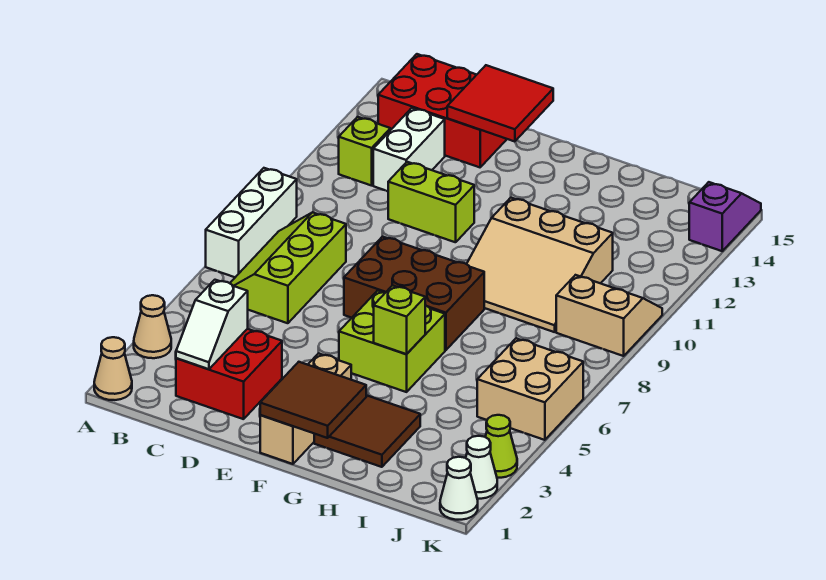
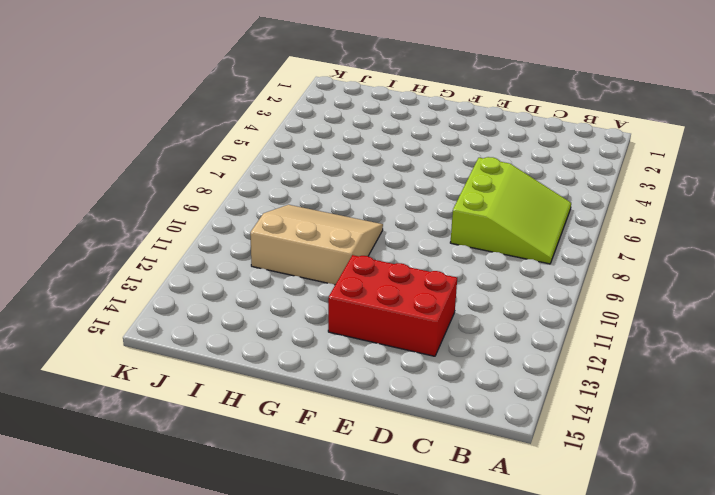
lime 3x3 slope [450,157,571,264] -> lime 2x3 slope [230,212,346,323]
red 2x3 brick [328,255,457,356] -> red 2x3 brick moved to [378,54,507,167]
none -> tan 1x1 cone [94,337,132,400]
none -> tan 1x1 cone [134,295,171,358]
none -> white 1x3 brick [206,168,297,277]

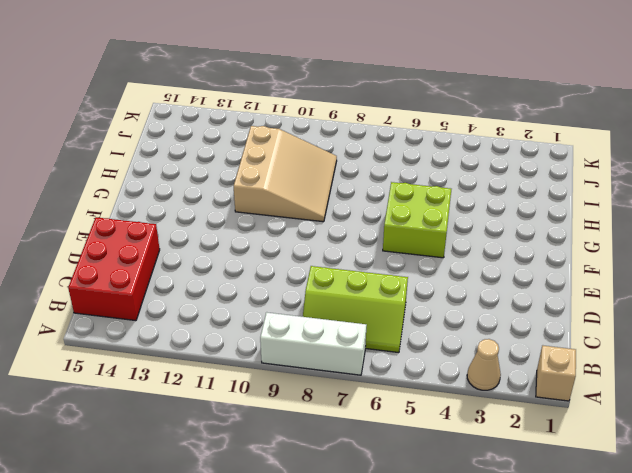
tan 1x1 brick [536,345,576,401] -> tan 1x1 cone [94,337,132,400]
none -> lime 1x1 brick [339,117,390,186]
none -> red 2x2 brick [176,329,282,419]
none -> white 1x2 brick [373,108,445,191]

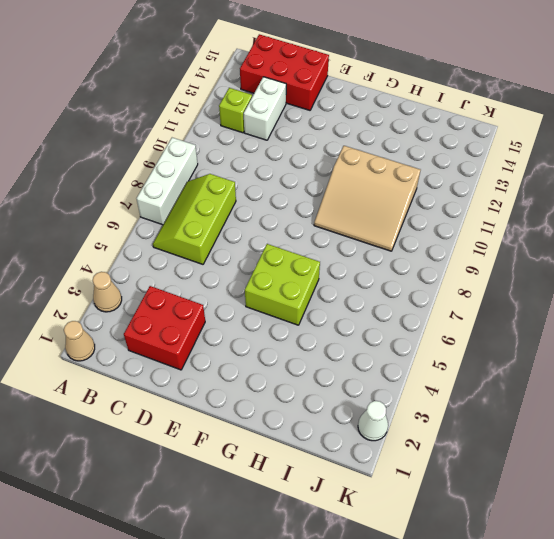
none -> lime 1x2 brick [388,162,474,242]
none -> brown 2x3 brick [344,237,484,350]
none -> tan 1x3 brick [260,353,351,464]

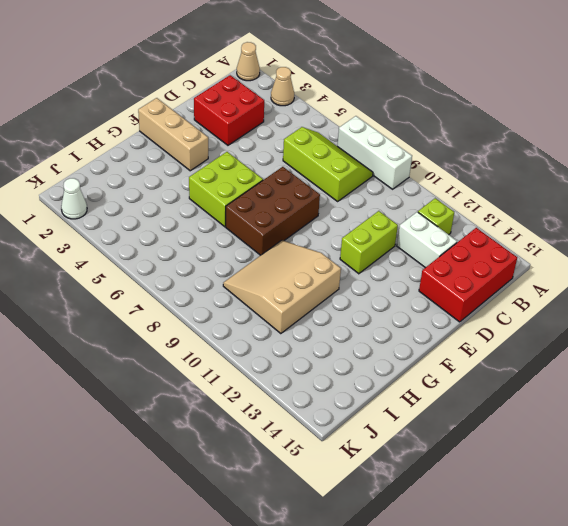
none -> brown 2x2 tile [314,395,420,467]
none -> tan 2x2 brick [477,338,583,440]
none -> tan 2x2 slope [556,275,662,356]

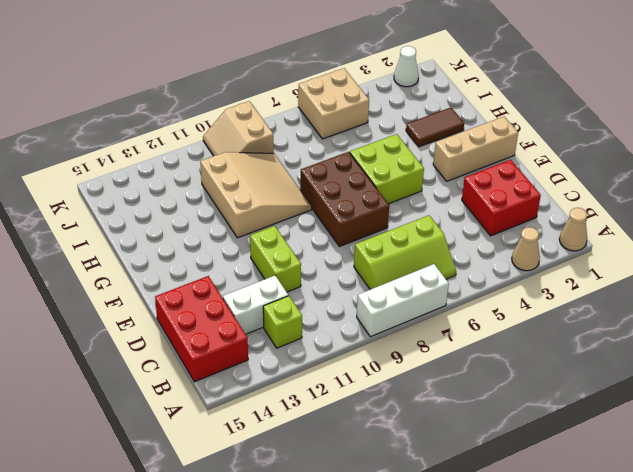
brown 1x2 tile [406,108,464,147] -> brown 2x2 tile [314,395,420,467]
none -> white 1x1 cone [440,457,478,520]
none -> lime 1x1 cone [485,415,517,478]
none -> purple 1x2 slope [689,182,761,251]

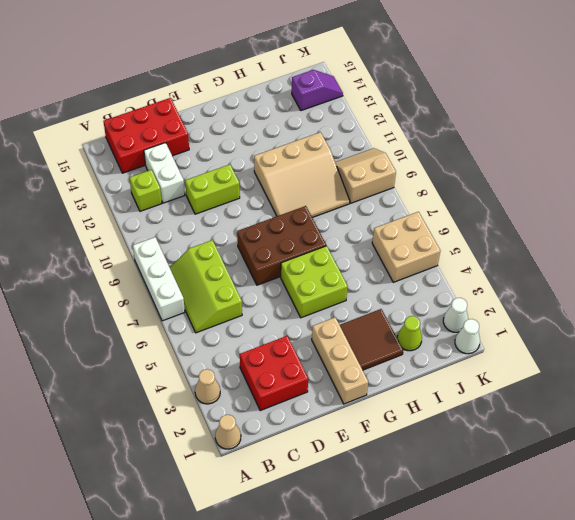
lime 1x1 cone [397,316,422,351] -> lime 1x1 cone moved to [485,415,517,478]
purple 1x2 slope [292,70,343,111] -> purple 1x2 slope turned to [689,182,761,251]
none -> white 1x2 slope [176,280,248,369]
none -> red 2x2 tile [447,65,553,142]
none -> brown 2x2 tile [260,362,366,438]

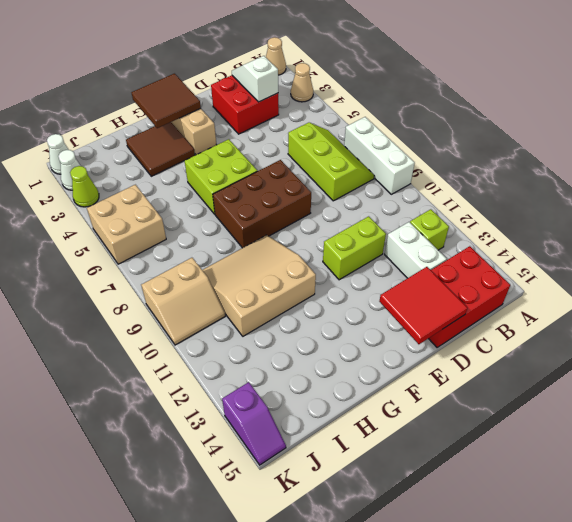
none -> lime 1x1 brick [374,285,425,354]

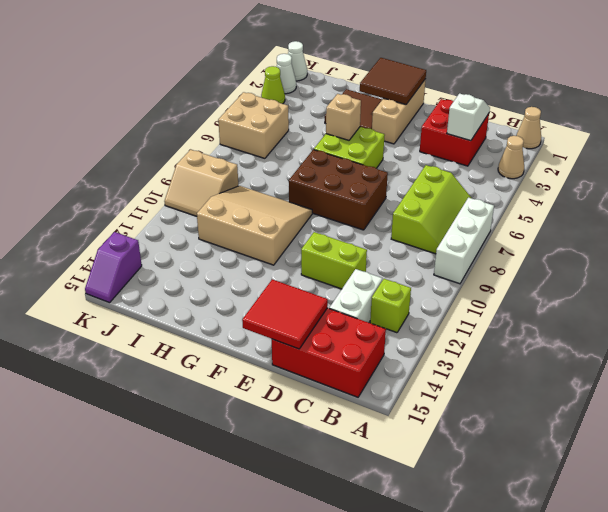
tan 1x1 brick [326,94,361,140] -> lime 1x1 brick [374,285,425,354]

